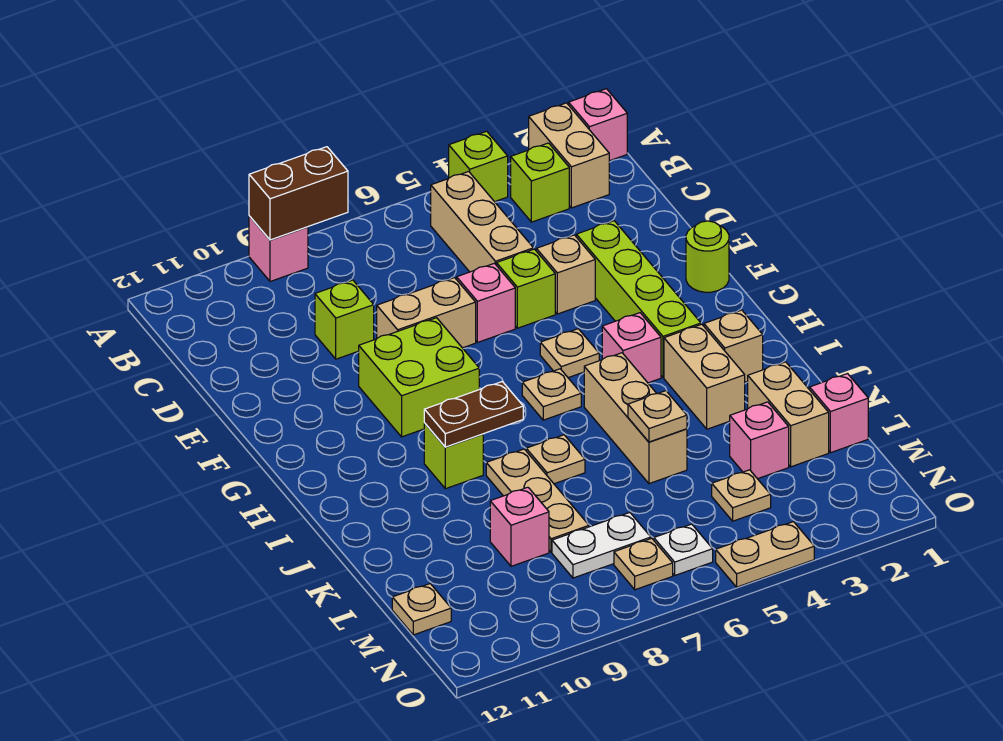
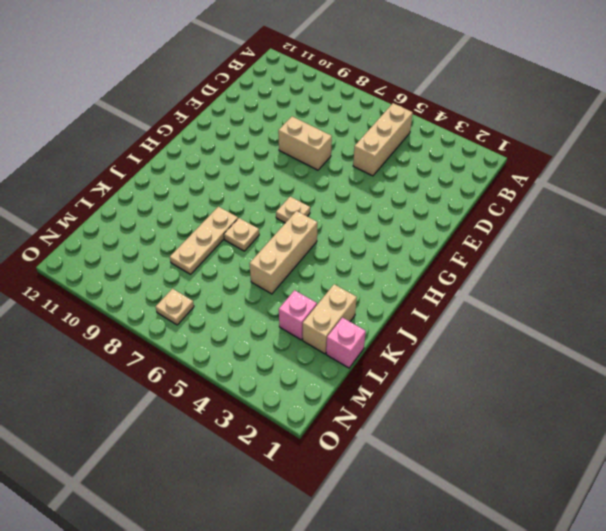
none -> pink 1x1 brick [569,89,627,161]
none -> tan 1x2 brick [529,103,609,208]
none -> lime 1x1 brick [449,131,508,202]
none -> pink 1x1 brick [249,216,308,282]

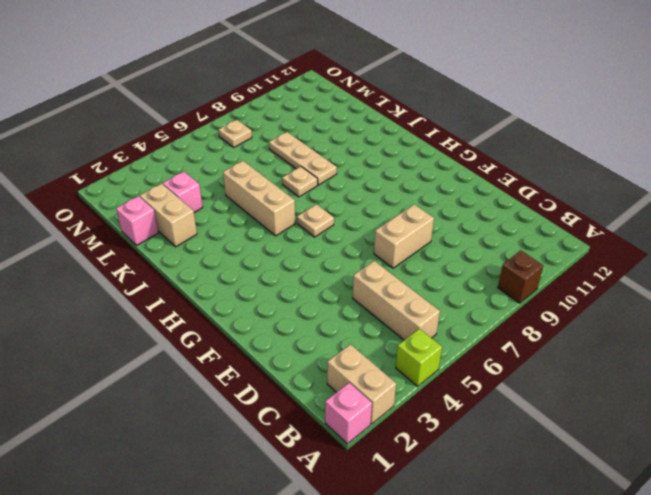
brown 1x1 brick [498,250,543,303] -> pink 1x1 brick [249,216,308,282]
none -> lime 1x1 brick [511,143,569,222]
none -> lime 1x1 brick [315,280,374,359]
none -> lime 1x4 brick [576,221,701,377]
none -> tan 1x1 brick [536,235,595,314]

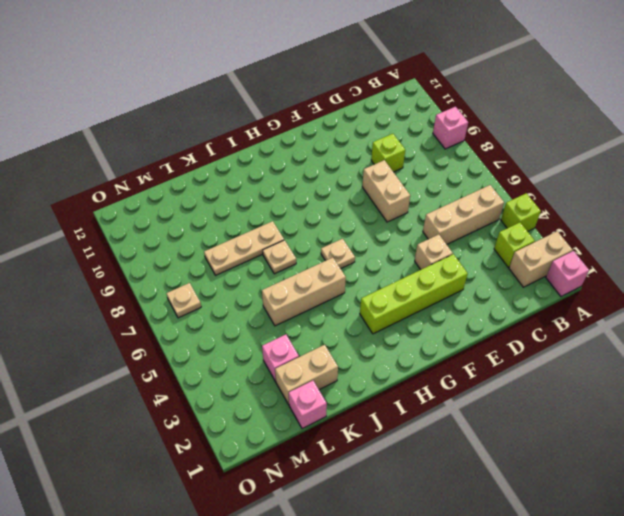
none -> lime 1x1 brick [497,249,555,328]
none -> pink 1x1 brick [457,263,515,342]
none -> lime 1x1 round brick [686,221,729,292]
none -> lime 2x2 brick [359,318,479,437]

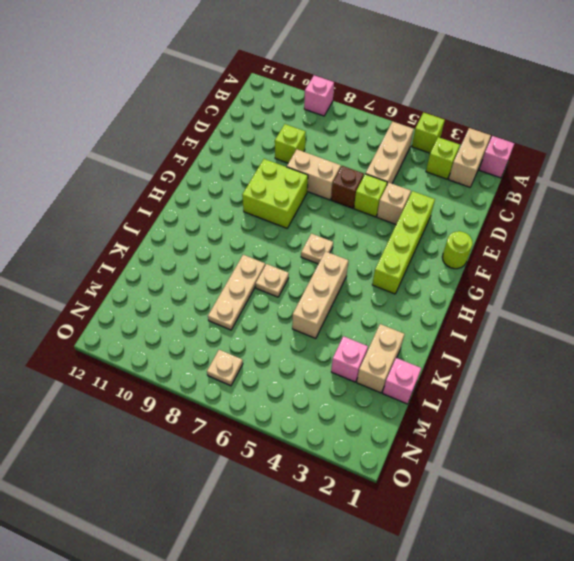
brown 1x1 brick [331,166,364,208] -> pink 1x1 brick [457,263,515,342]
none -> tan 1x1 plate [540,329,599,378]
none -> pink 1x1 brick [602,313,661,383]
none -> tan 1x1 brick [704,310,763,382]
none -> tan 1x2 brick [664,324,745,429]

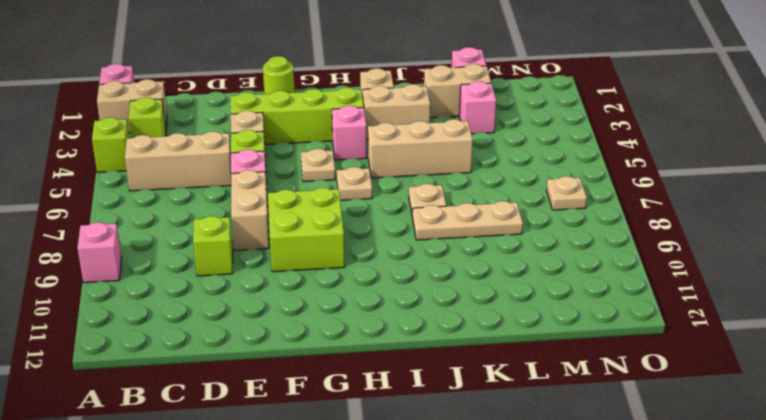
none -> lime 1x1 brick [424,423,483,489]
none -> pink 1x1 brick [490,487,549,566]
none -> tan 1x1 plate [712,470,771,521]
none -> white 1x2 plate [552,513,651,578]

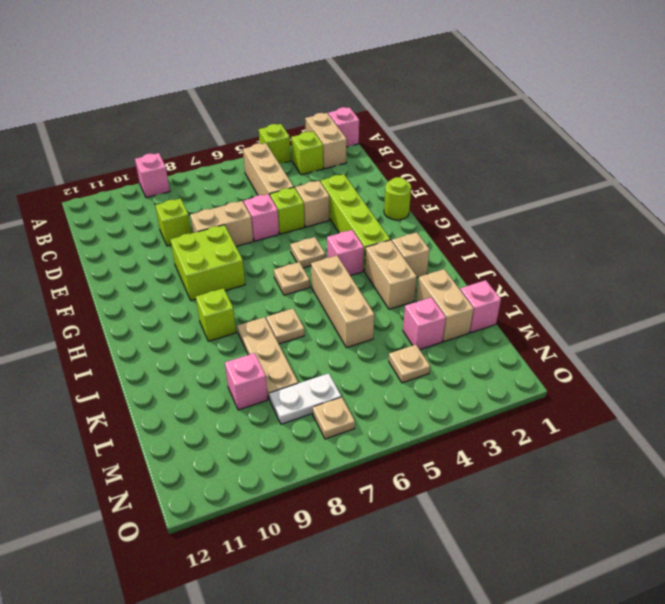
none -> tan 1x1 plate [392,584,451,635]
none -> white 1x1 plate [654,524,713,575]
none -> tan 1x2 plate [716,522,814,587]
none -> brown 1x2 brick [249,147,348,240]

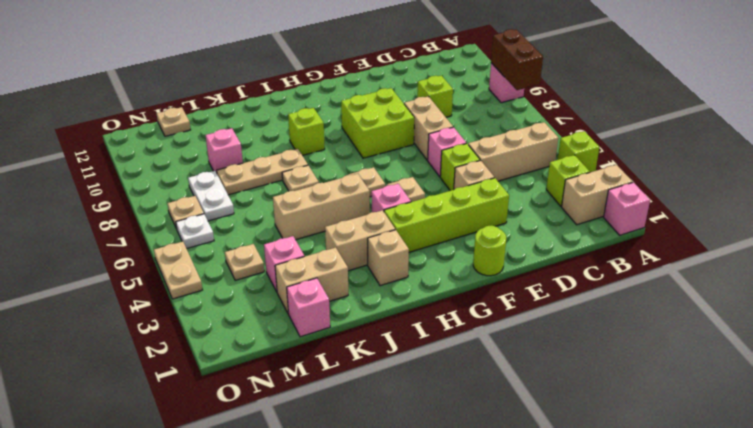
none -> brown 1x2 plate [424,382,523,447]
none -> tan 1x1 plate [628,391,687,442]

